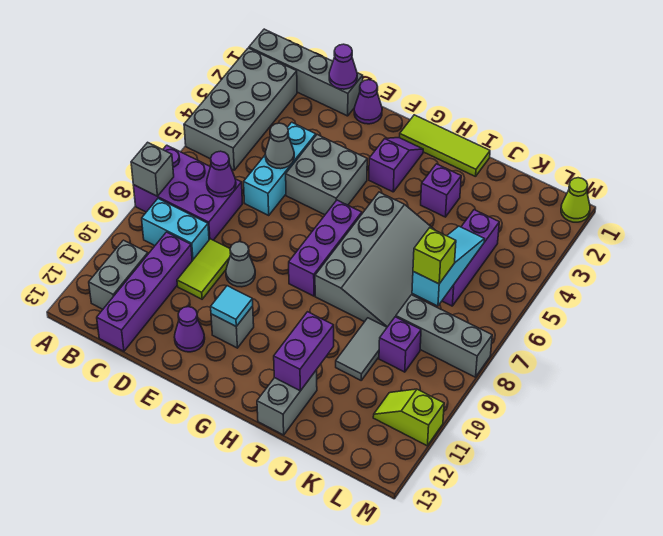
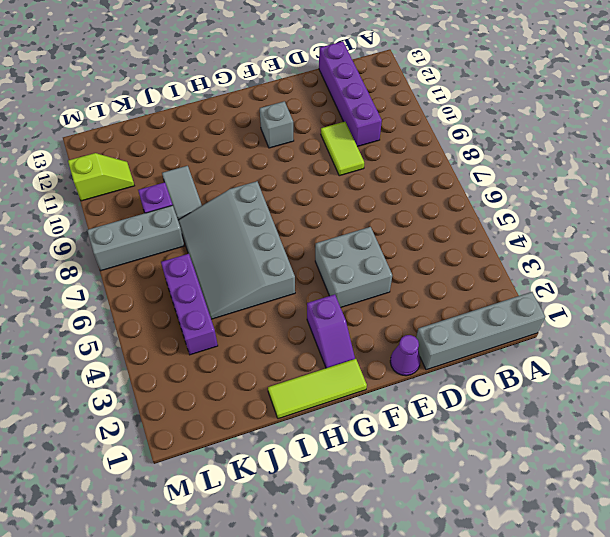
none -> grey 2x4 brick [184,48,297,170]
none -> purple 2x3 brick [133,145,243,240]
none -> cyan 1x2 brick [142,199,209,261]
none -> grey 1x2 brick [89,240,148,309]

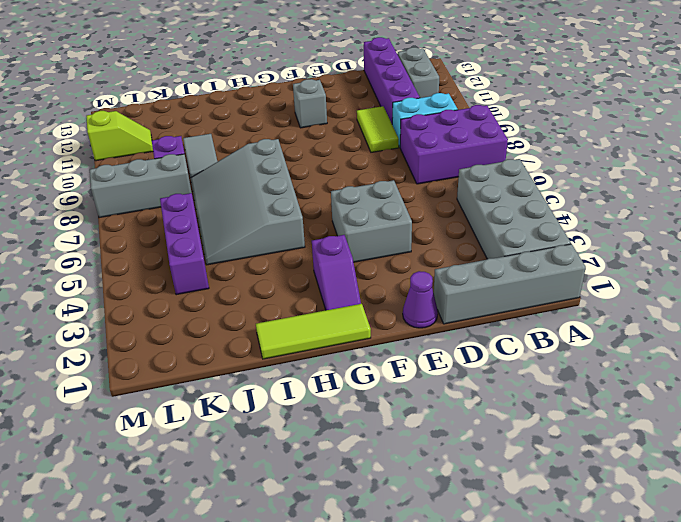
none -> cyan 1x3 brick [244,122,316,215]
none -> grey 1x1 cone [226,242,255,287]
none -> purple 1x1 cone [174,307,205,352]
none -> purple 1x3 brick [289,200,362,296]

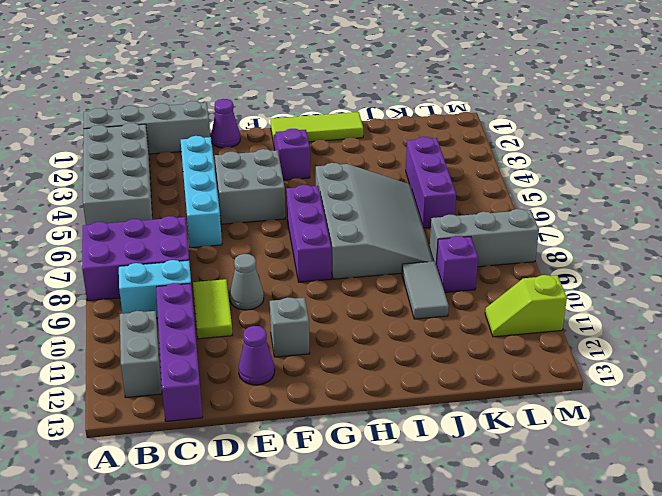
cyan 1x4 brick [181,136,222,248] -> cyan 1x3 brick [244,122,316,215]
none -> purple 1x1 brick [421,164,461,217]
none -> grey 1x2 brick [257,370,317,435]
none -> lime 1x1 cone [561,178,590,222]
none -> grey 1x1 brick [131,142,174,196]

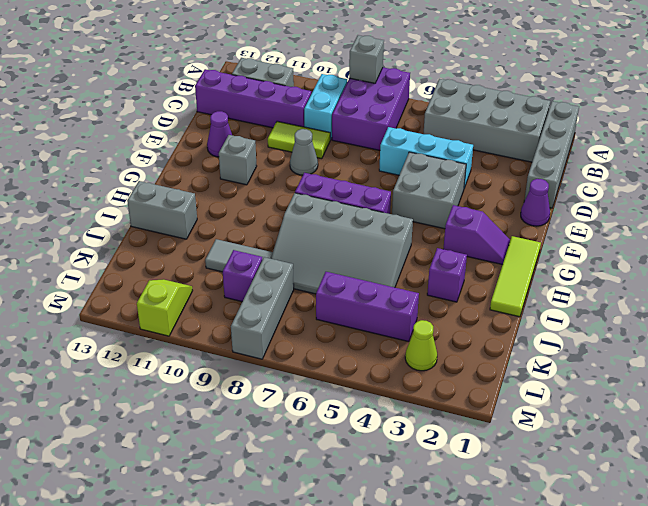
lime 1x1 cone [405,320,437,371] -> lime 1x1 cone moved to [561,178,590,222]
none -> purple 1x1 cone [207,151,236,197]
none -> purple 1x1 cone [329,44,357,89]
none -> grey 1x1 cone [265,123,294,169]
none -> cyan 1x1 tile [211,286,253,326]

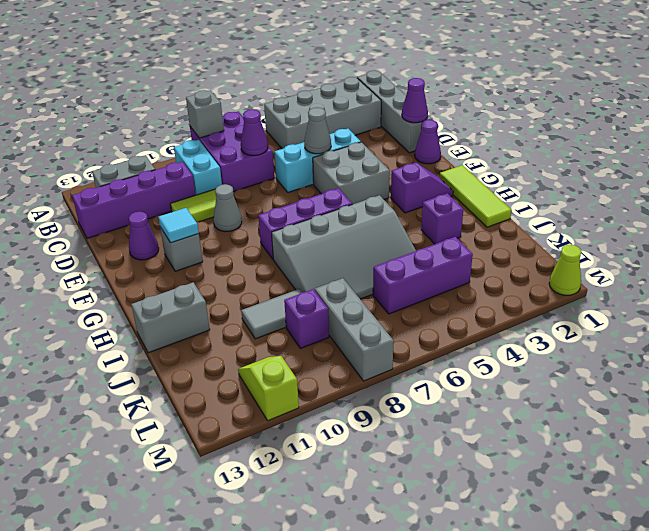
none -> purple 1x2 brick [274,312,334,391]
none -> cyan 1x3 slope [412,226,484,306]
none -> lime 1x1 brick [413,228,456,284]

